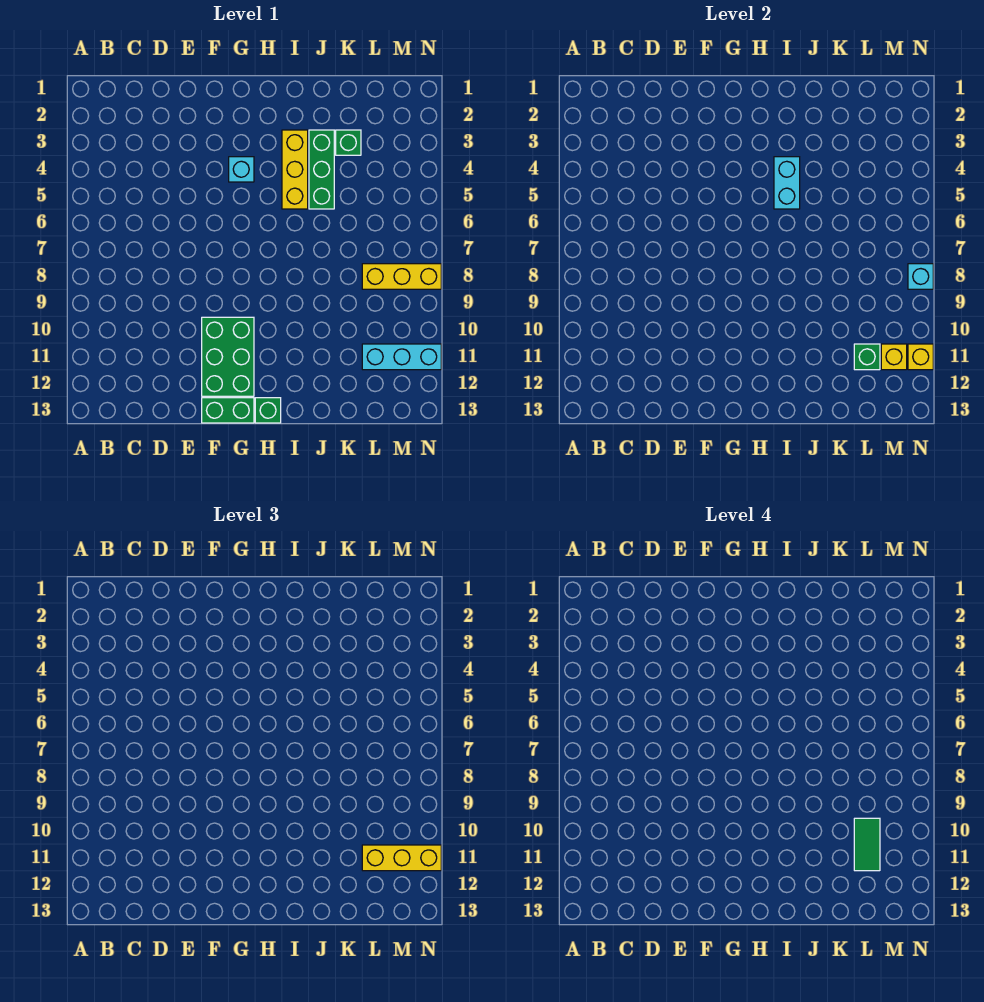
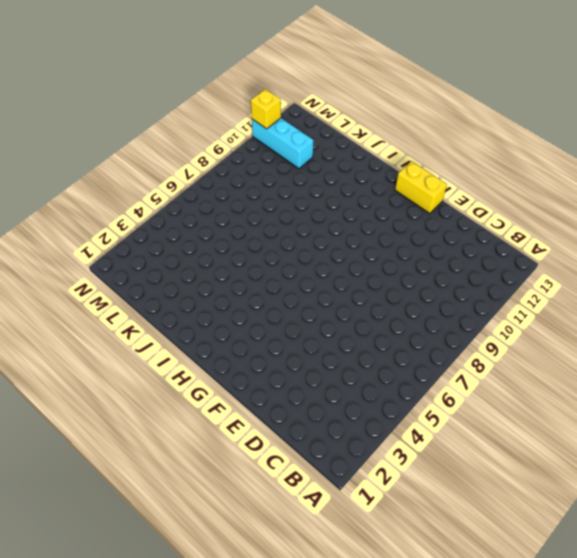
yellow 1x2 brick [395,161,447,213] -> green 1x2 brick [202,398,254,423]
none -> green 2x3 brick [202,317,254,396]
none -> cyan 1x1 brick [229,157,254,182]
none -> green 1x1 brick [255,398,281,423]

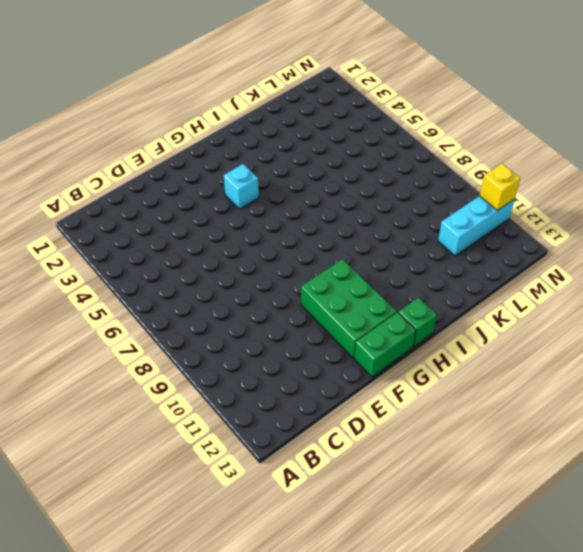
none -> yellow 1x3 brick [282,130,308,209]
none -> green 1x3 brick [309,130,334,209]
none -> green 1x1 brick [336,130,361,155]

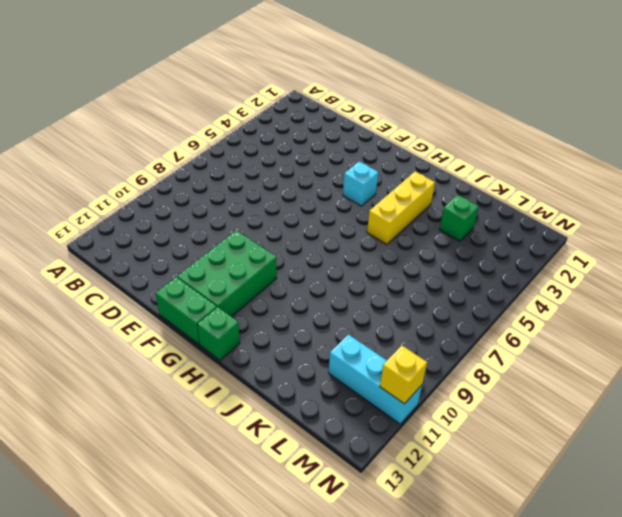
none -> green 1x3 brick [309,130,334,209]
none -> yellow 1x3 brick [362,264,441,289]
none -> cyan 1x2 brick [774,157,800,209]

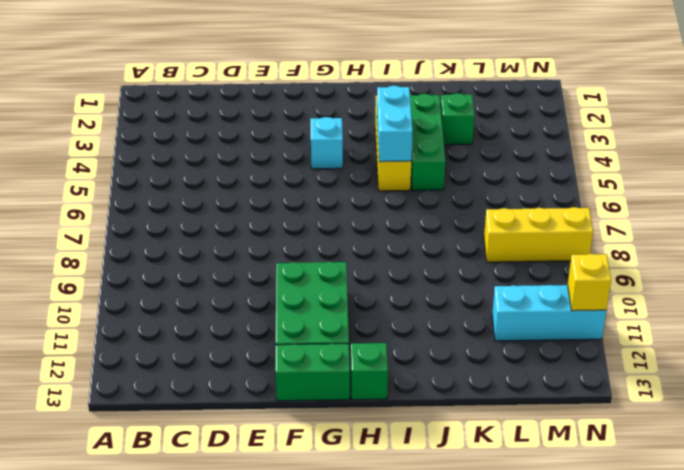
none -> green 1x1 brick [854,344,880,370]
none -> yellow 1x1 brick [881,344,907,370]
none -> cyan 1x1 brick [908,264,933,289]

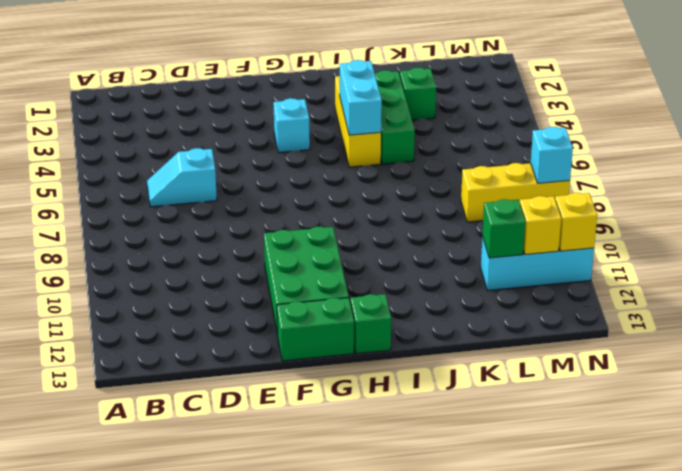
cyan 1x2 slope [147,148,217,207] -> none
none -> yellow 1x3 brick [362,845,441,871]
none -> green 1x2 tile [854,818,880,871]

